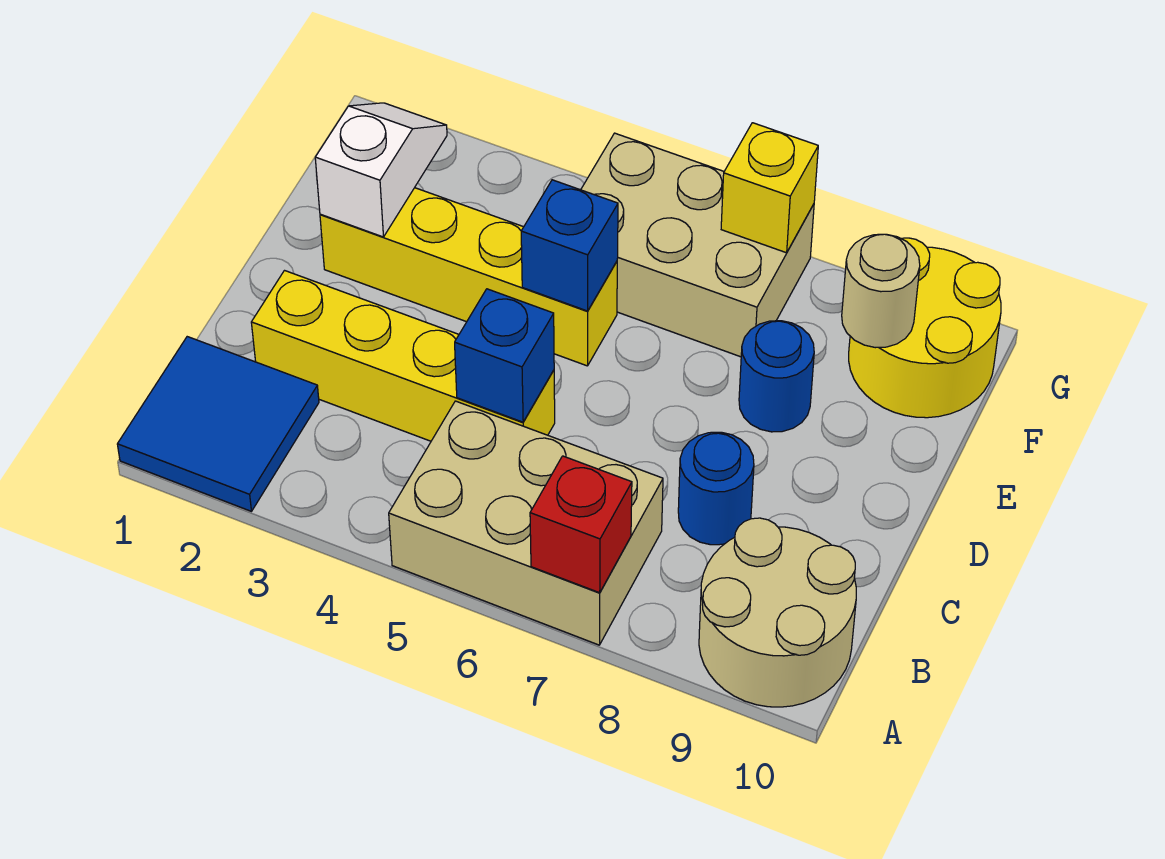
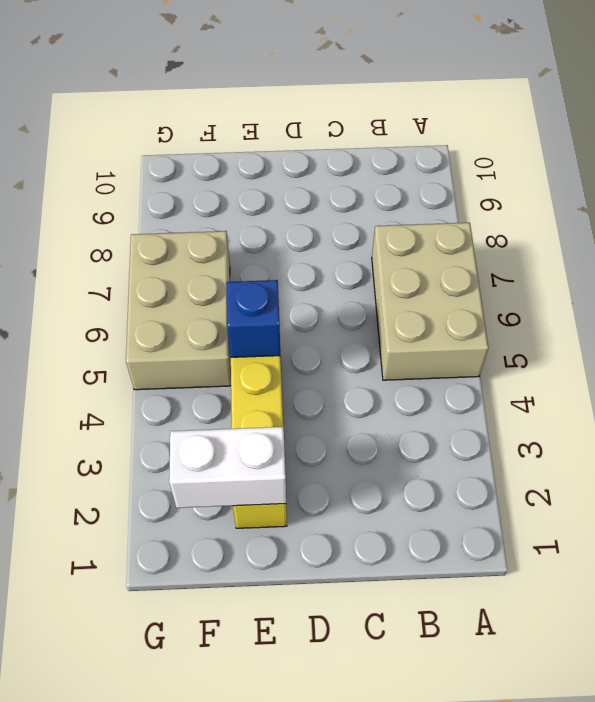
white 1x2 brick [169,427,286,508] -> white 1x2 slope [315,103,447,237]
none -> blue 2x2 tile [117,337,319,511]
none -> tan 2x2 round brick [699,518,856,707]
none -> yellow 1x4 brick [251,271,555,441]

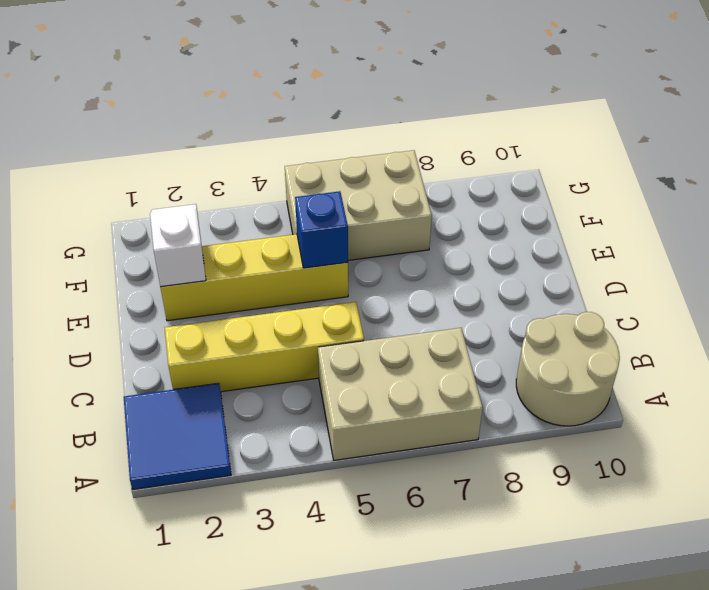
none -> blue 1x1 round brick [678,432,754,545]
none -> blue 1x1 round brick [739,321,814,432]
none -> yellow 2x2 round brick [849,238,1001,418]

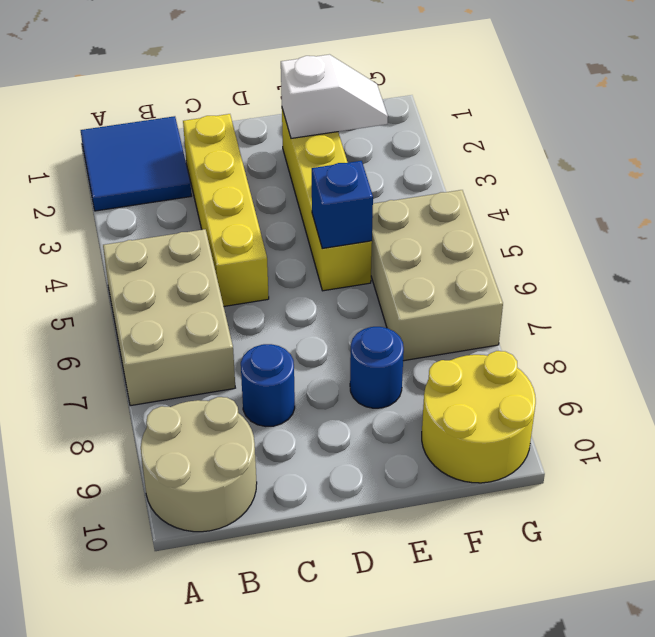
none -> red 1x1 brick [530,456,632,593]
none -> blue 1x1 brick [455,289,554,422]
none -> tan 1x1 round brick [842,234,920,348]

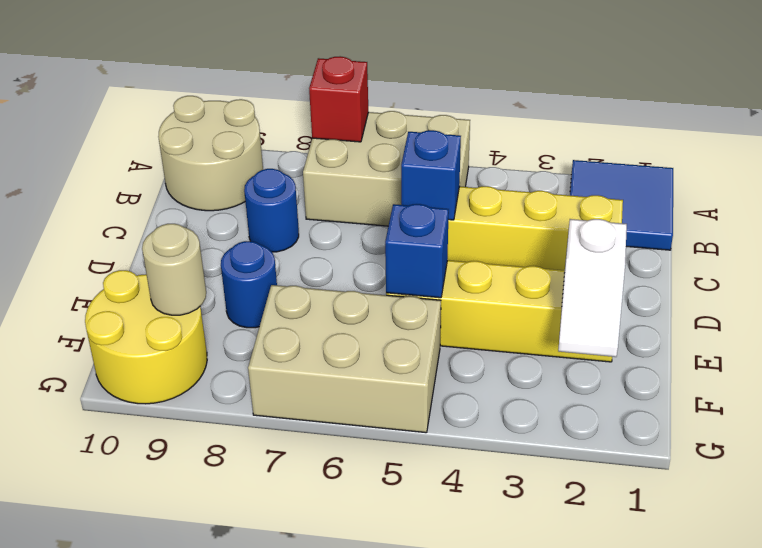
none -> yellow 1x1 brick [721,123,818,253]

